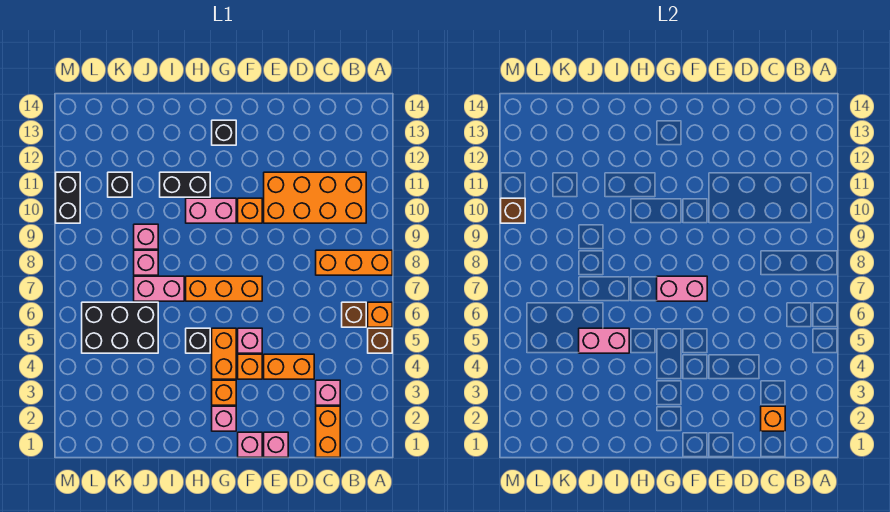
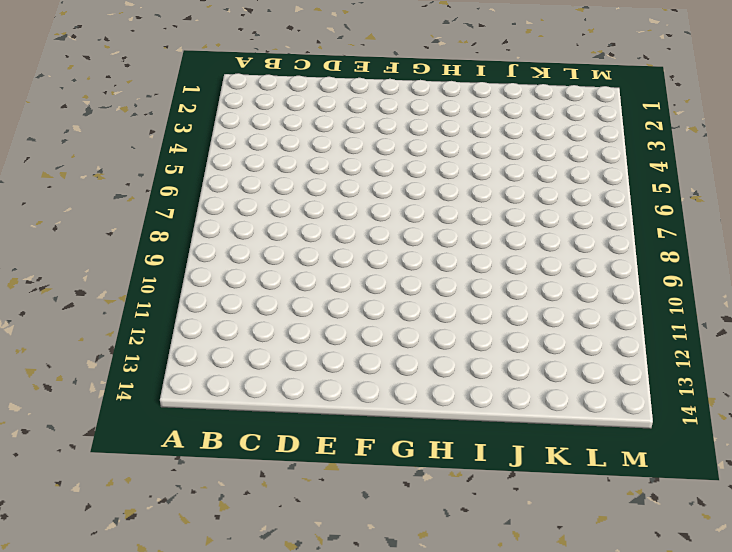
none -> brown 1x1 brick [368,328,392,353]
none -> orange 1x1 brick [368,302,392,327]
none -> orange 1x3 brick [316,250,392,275]
none -> brown 1x1 brick [342,302,366,327]

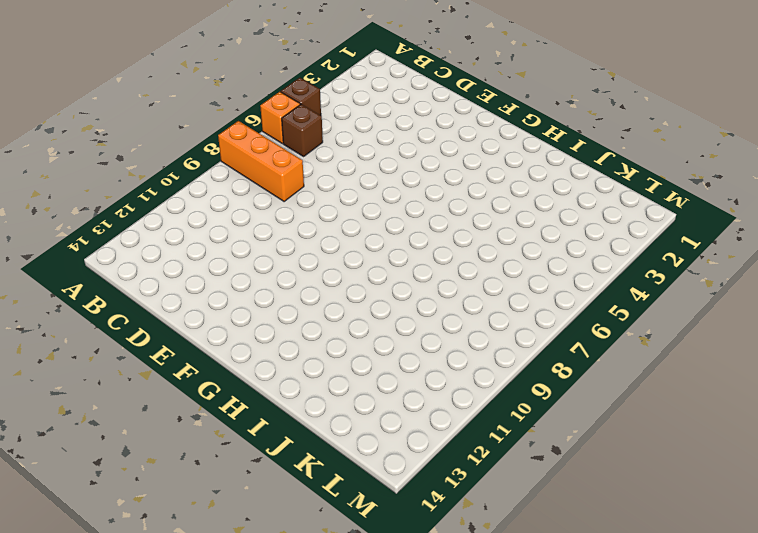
none -> orange 2x4 brick [264,172,366,223]
none -> orange 1x2 brick [316,406,340,457]
none -> pink 1x1 brick [316,380,340,405]
none -> orange 1x2 brick [264,354,314,379]

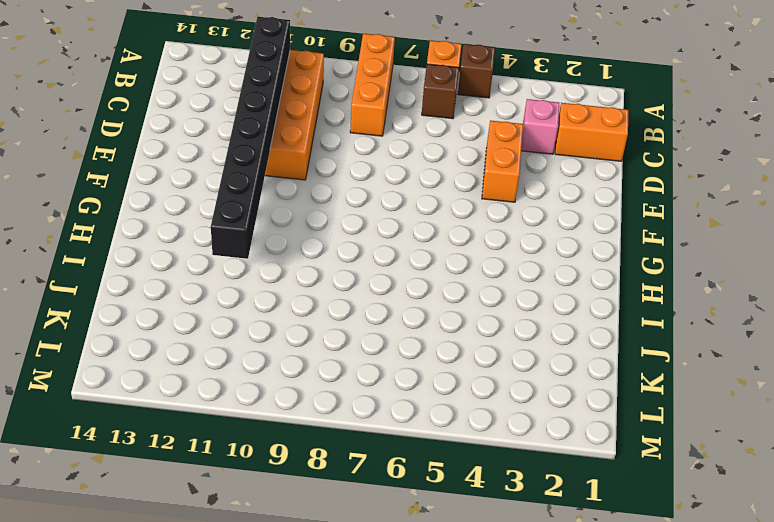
black 1x8 brick [211,17,290,259] -> none
none -> pink 1x1 brick [264,432,288,457]
none -> pink 1x1 brick [238,432,262,457]
none -> orange 1x1 brick [238,354,262,379]
none -> pink 1x1 brick [238,328,262,353]

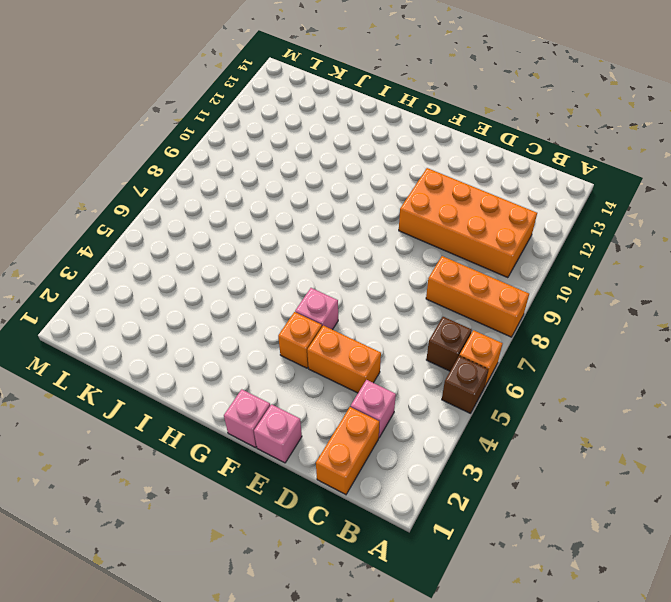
none -> orange 1x3 brick [186,276,262,301]
none -> orange 1x1 brick [238,198,262,223]
none -> pink 1x1 brick [212,406,236,431]
none -> orange 1x1 brick [212,380,236,405]

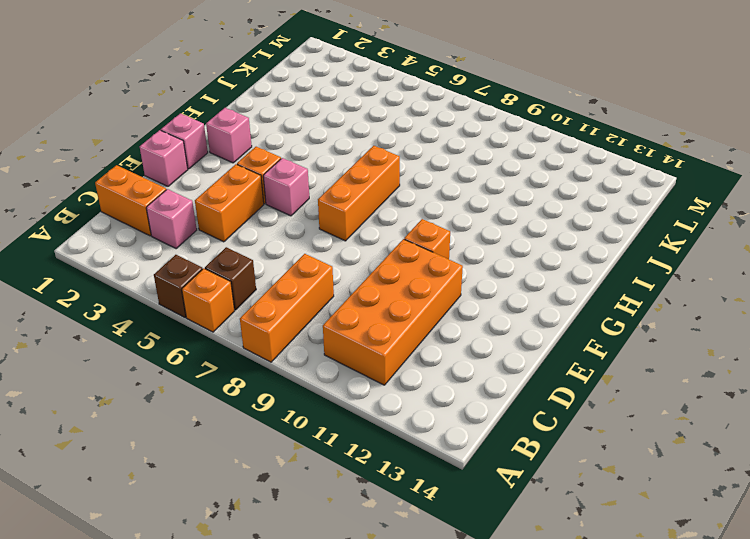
none -> orange 1x1 brick [212,380,236,405]
none -> orange 1x2 brick [212,328,236,379]
none -> pink 1x2 brick [186,198,236,223]
none -> black 1x1 brick [212,120,236,145]

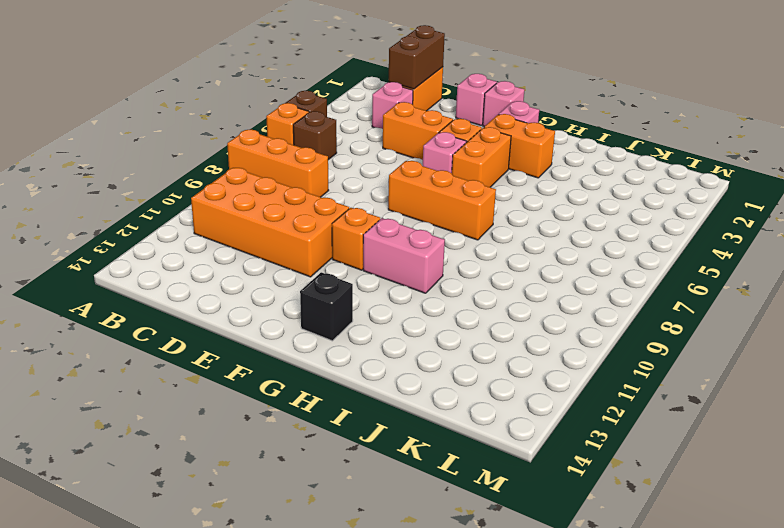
brown 1x2 brick [389,25,445,89] -> orange 1x1 brick [761,406,785,431]
orange 1x2 brick [484,114,555,178] -> orange 1x1 brick [212,380,236,405]
none -> black 1x1 brick [186,328,210,353]
none -> black 1x2 brick [160,172,210,197]
none -> pink 1x2 brick [134,276,184,301]
none -> black 2x3 brick [82,302,158,353]

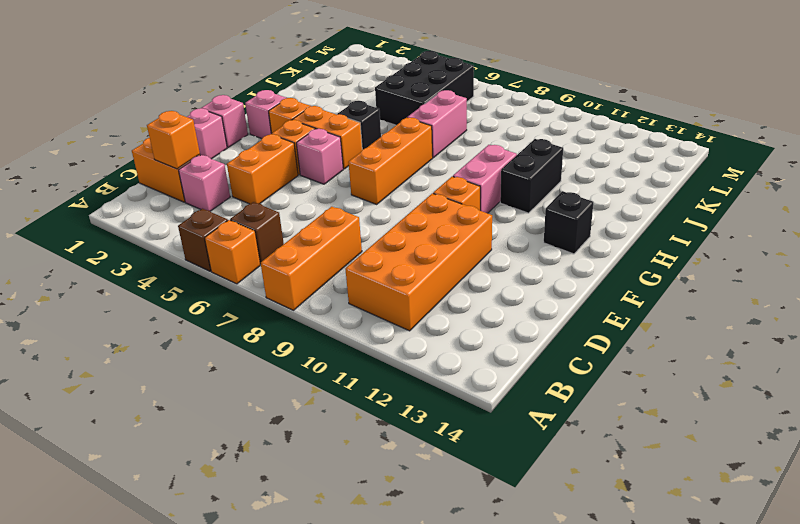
none -> pink 1x1 brick [134,250,158,275]
none -> pink 1x1 brick [134,224,158,249]
none -> black 1x1 brick [108,172,132,197]
none -> black 1x2 brick [56,172,80,223]

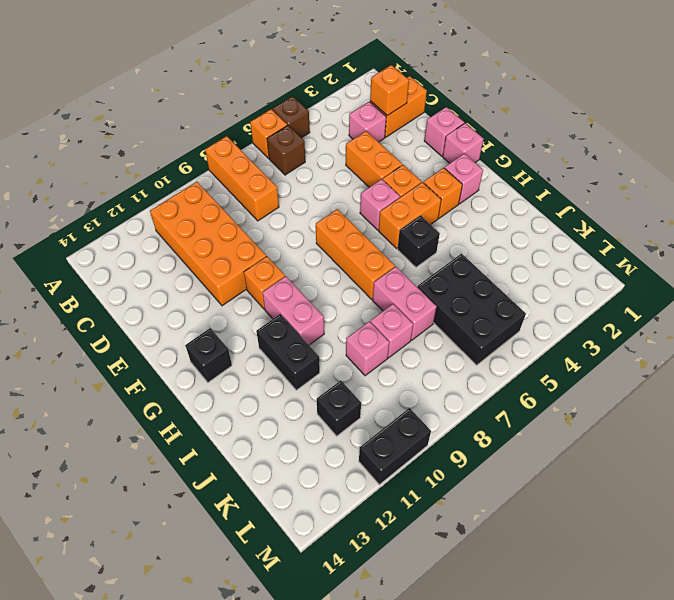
none -> pink 1x2 brick [657,276,707,301]
none -> pink 1x2 brick [579,328,629,353]
none -> brown 1x1 brick [501,198,525,223]

